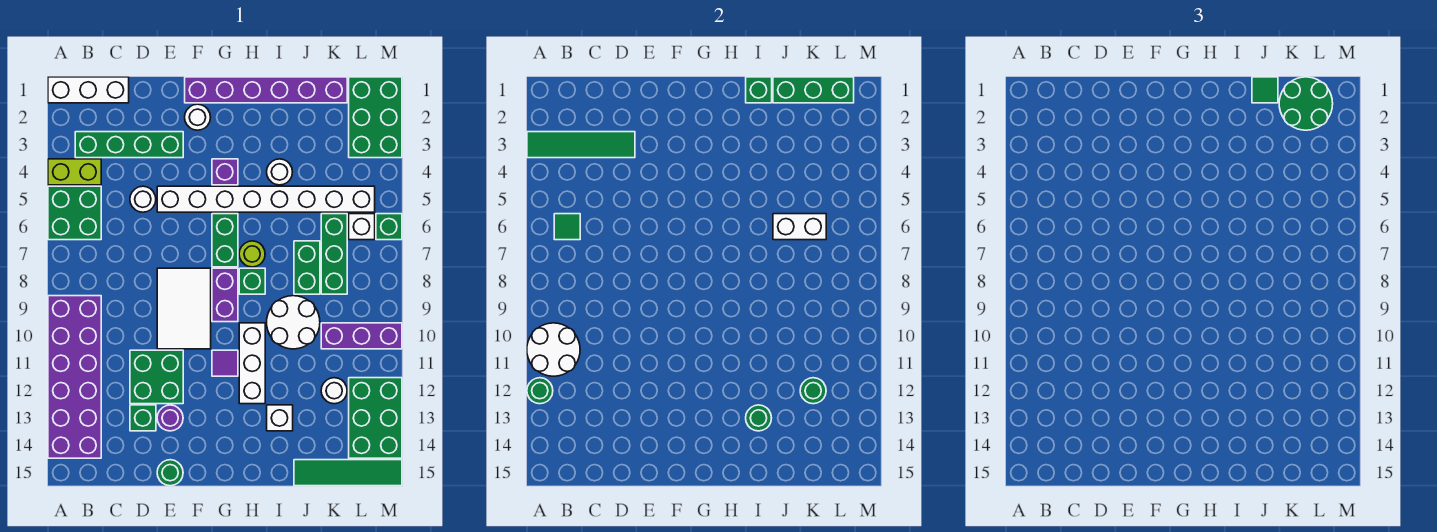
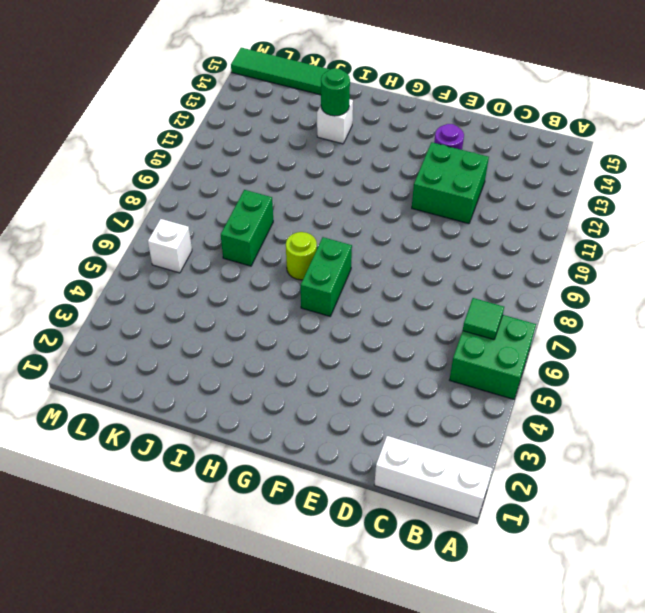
none -> lime 1x2 brick [48,159,101,185]
none -> purple 2x6 brick [48,296,101,458]
none -> green 1x4 brick [75,132,183,158]
none -> white 1x1 round brick [130,186,156,212]

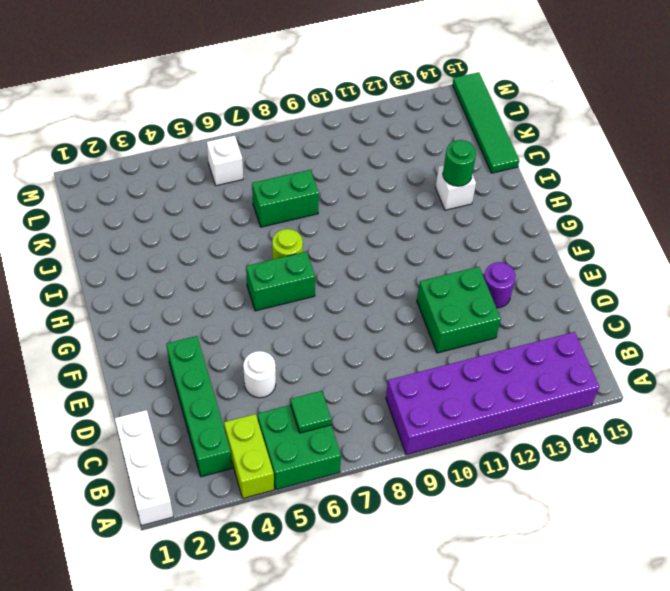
none -> green 1x1 brick [130,405,156,431]
none -> white 1x8 brick [157,186,375,212]
none -> white 2x3 tile [157,268,211,349]
none -> green 1x1 round brick [157,460,183,486]

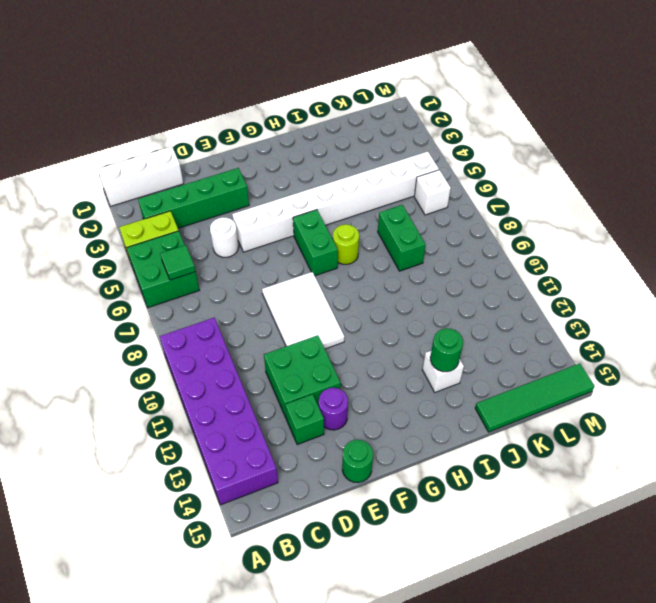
none -> purple 1x6 brick [185,77,347,103]
none -> white 1x1 round brick [185,104,211,130]
none -> purple 1x1 brick [212,159,238,185]
none -> purple 1x2 brick [212,268,238,322]

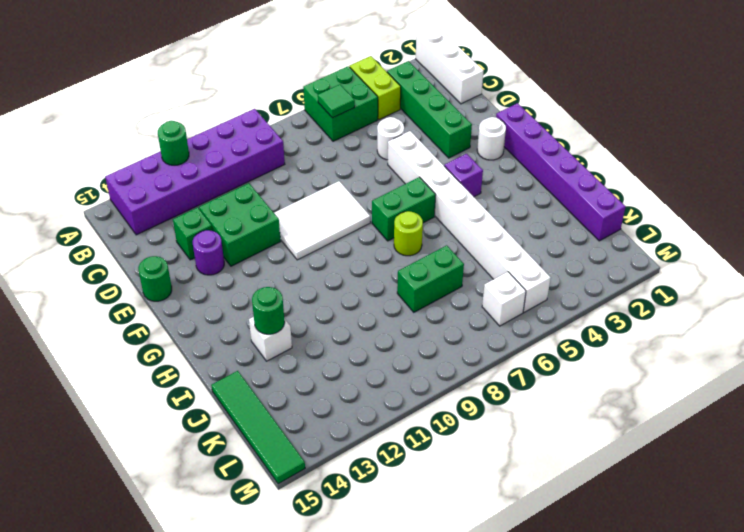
none -> purple 1x2 brick [212,268,238,322]
none -> purple 1x1 tile [212,350,238,376]
none -> green 1x1 brick [239,268,265,294]
none -> white 1x3 brick [239,323,265,404]

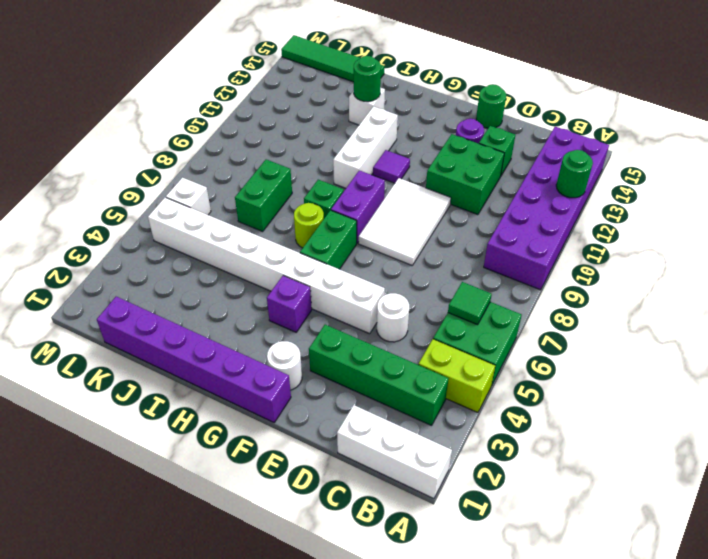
none -> white 1x1 round brick [267,159,292,185]
none -> white 2x2 round brick [267,296,320,349]
none -> green 1x3 brick [321,214,347,294]
none -> purple 1x3 brick [321,323,402,349]

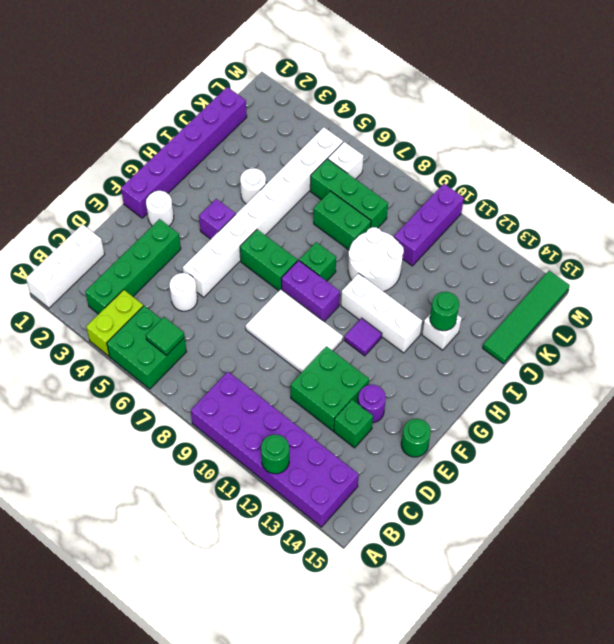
none -> lime 1x1 round brick [239,241,265,267]
none -> white 1x1 round brick [321,378,347,404]
none -> green 2x3 brick [349,77,402,158]
none -> green 2x3 brick [349,378,402,458]

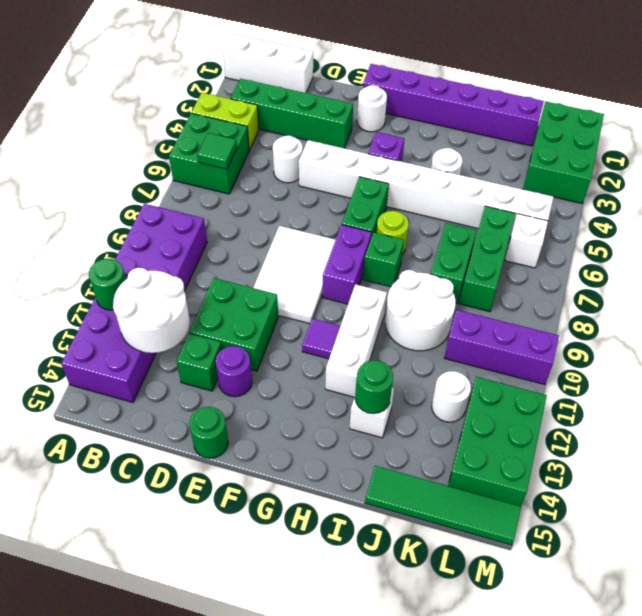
white 2x2 round brick [113,268,190,353] -> white 2x2 round brick moved to [527,323,580,376]
none -> green 1x1 brick [376,214,402,240]
none -> green 1x4 tile [527,132,635,158]
none -> green 1x1 brick [746,77,772,103]
none -> green 1x3 brick [773,77,854,103]

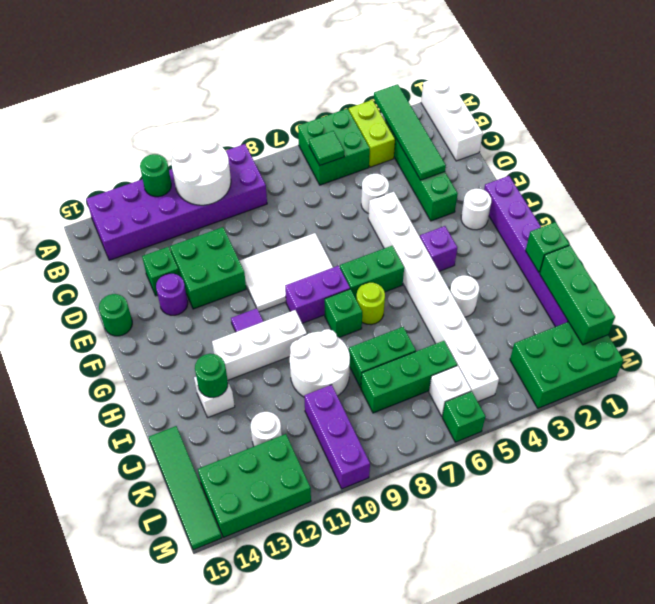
none -> white 1x2 brick [773,214,826,240]
none -> green 1x1 round brick [800,378,826,404]
none -> green 1x1 tile [1252,77,1278,103]
none -> green 2x2 round brick [1279,77,1333,130]

